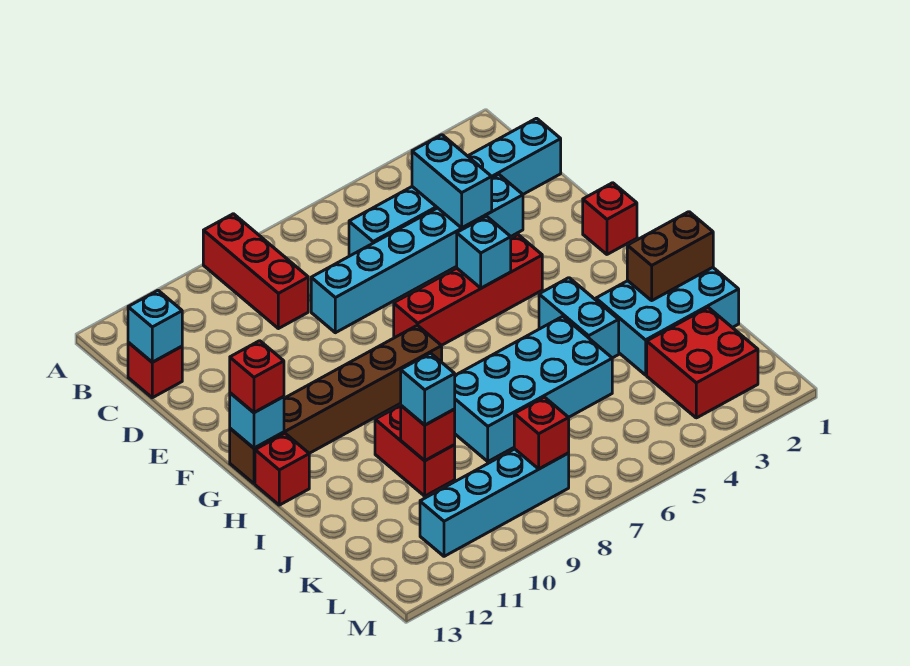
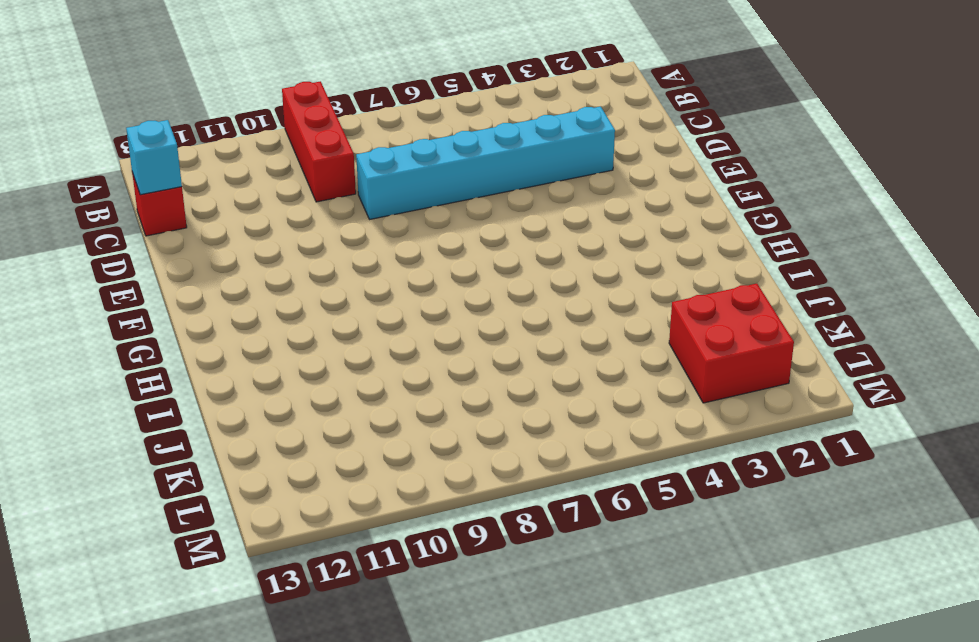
none -> cyan 1x6 brick [349,118,561,256]
none -> red 1x1 brick [583,183,637,254]
none -> red 1x4 brick [394,235,542,346]

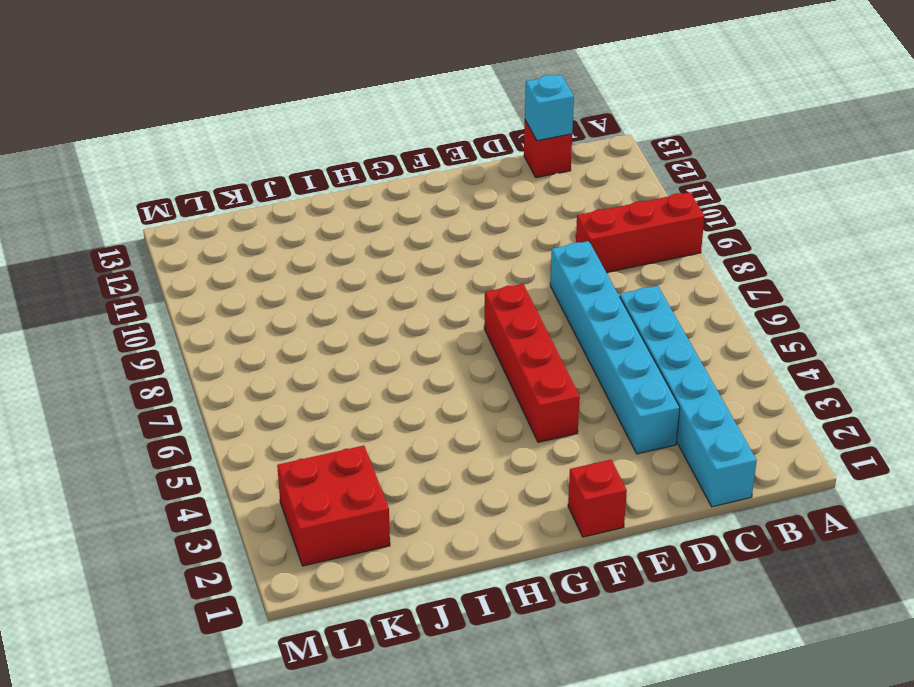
none -> brown 1x6 brick [230,325,442,484]
none -> cyan 1x2 brick [539,278,619,358]
none -> red 1x1 brick [255,433,309,505]

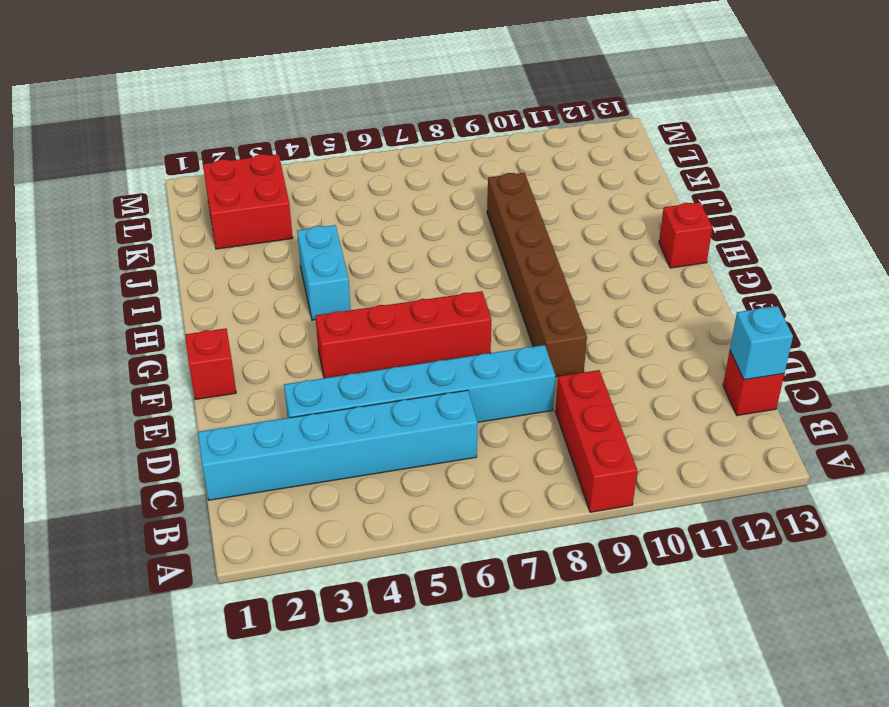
brown 1x6 brick [487,173,587,377] -> brown 1x6 brick turned to [230,325,442,484]
none -> cyan 2x3 brick [596,268,739,375]
none -> cyan 2x4 brick [455,316,612,461]
none -> red 1x2 brick [375,405,455,496]

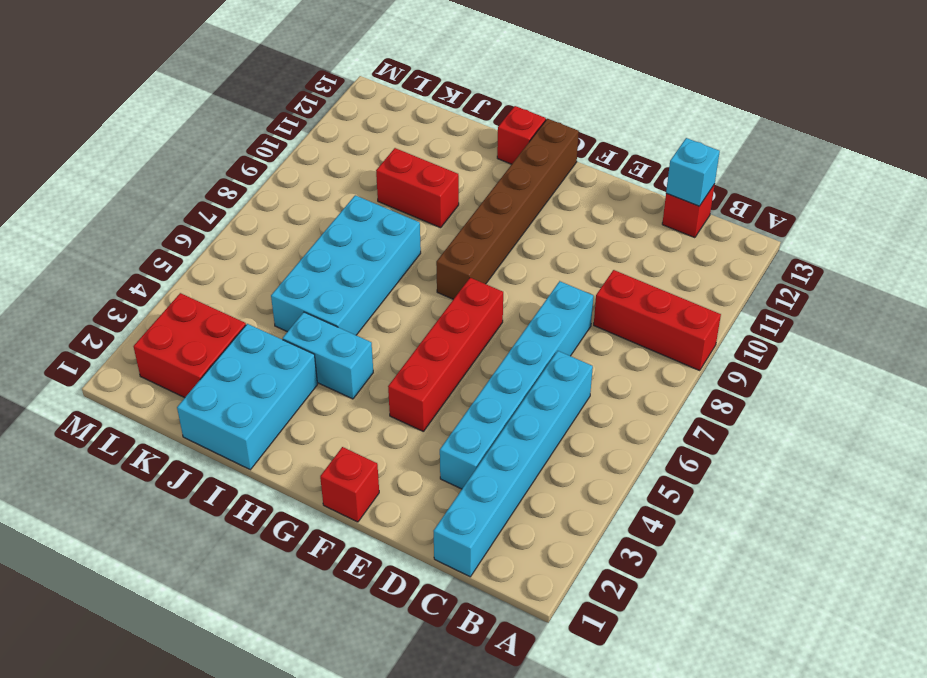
none -> cyan 1x4 brick [420,449,569,556]
none -> cyan 1x2 brick [412,135,492,228]
none -> cyan 1x1 brick [457,216,511,288]

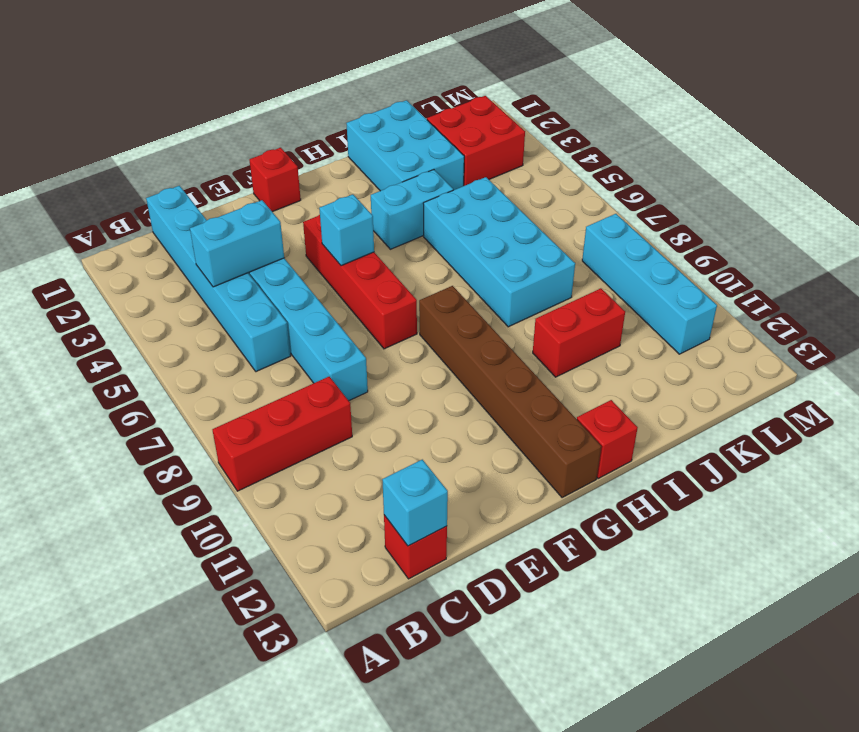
none -> cyan 1x1 brick [230,393,284,448]
none -> brown 1x2 brick [627,212,713,300]
none -> red 1x1 brick [401,406,455,461]

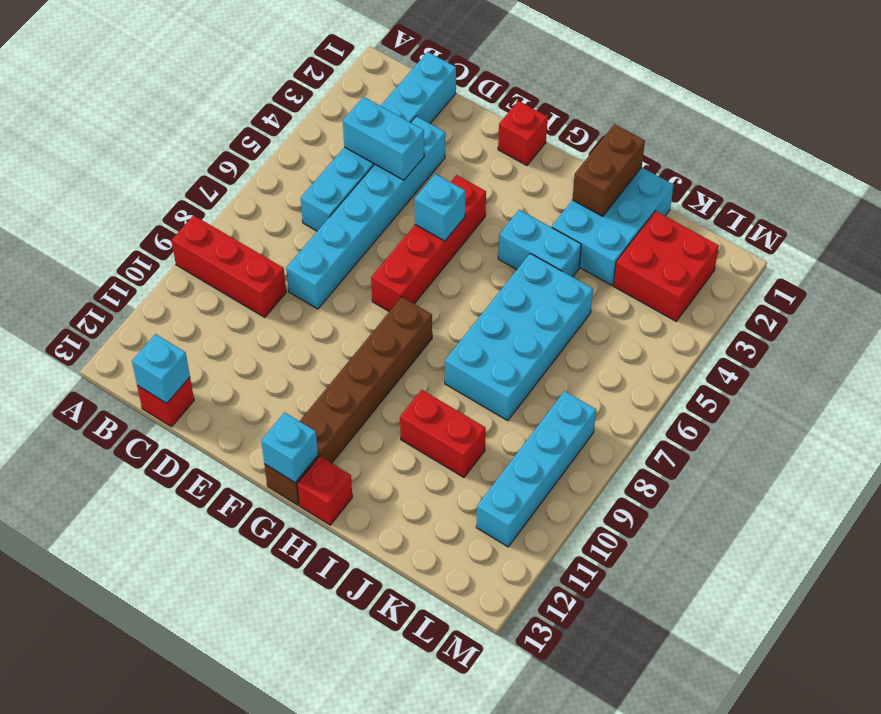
none -> red 1x1 brick [401,406,455,461]
none -> red 1x1 brick [514,397,569,469]
none -> red 1x1 brick [230,341,284,413]

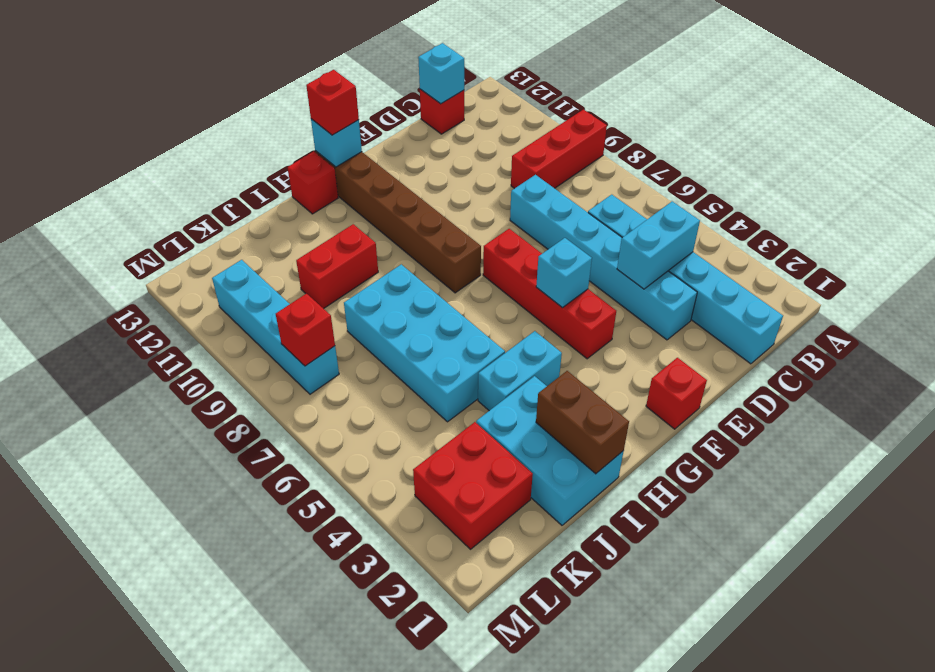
none -> red 1x1 brick [401,406,455,461]
none -> cyan 1x1 brick [401,353,455,425]

